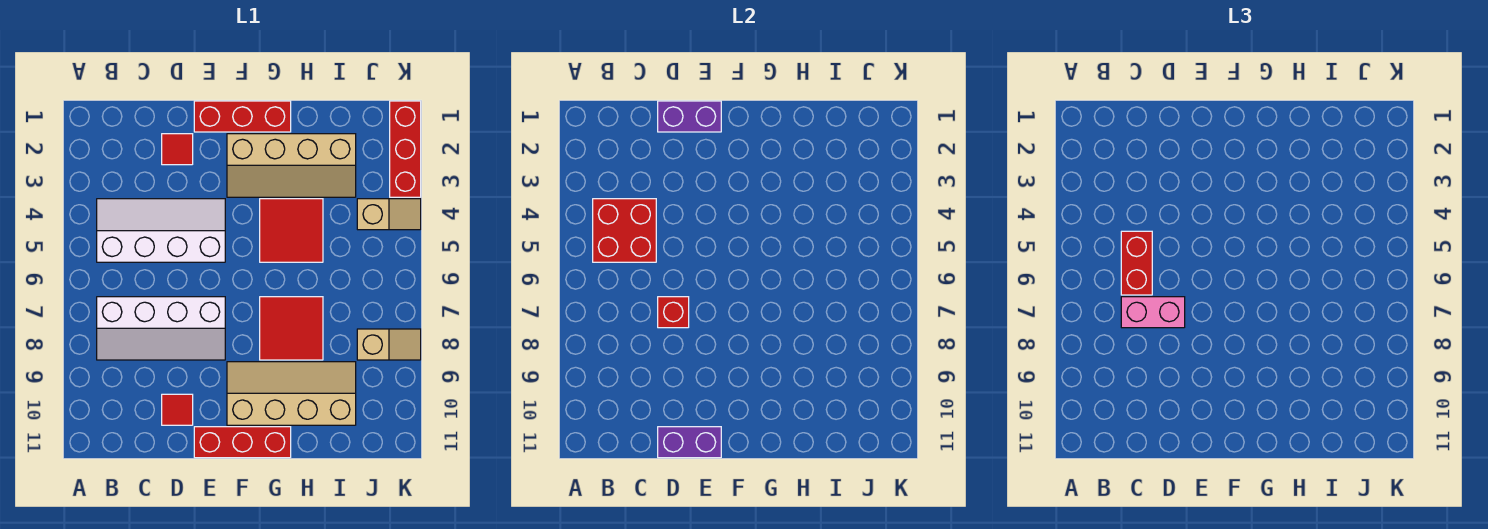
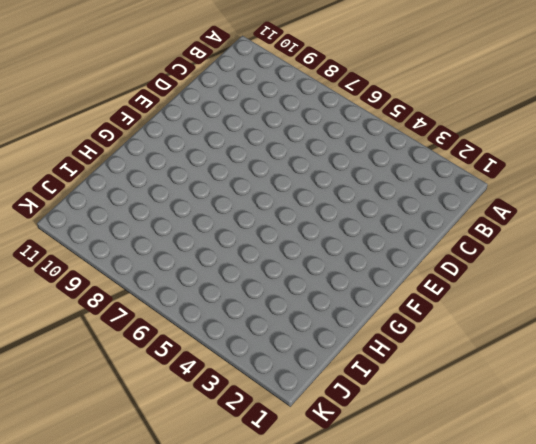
none -> white 2x4 slope [97,199,225,262]
none -> white 2x4 slope [97,297,225,360]
none -> red 1x1 tile [162,134,193,165]

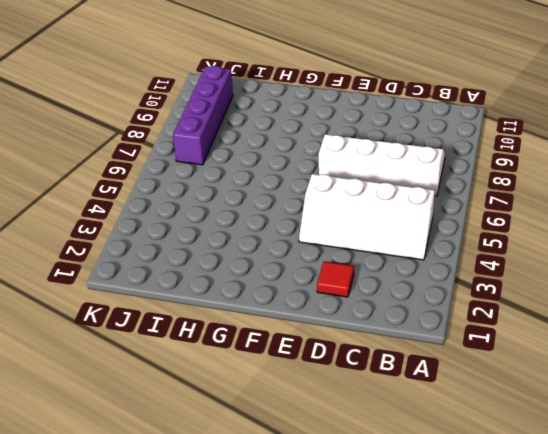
purple 1x4 brick [173,66,233,165] -> tan 1x2 slope [357,329,421,360]
none -> red 1x1 tile [162,394,193,425]
none -> red 1x3 brick [194,101,291,132]
none -> red 1x3 brick [194,427,291,458]

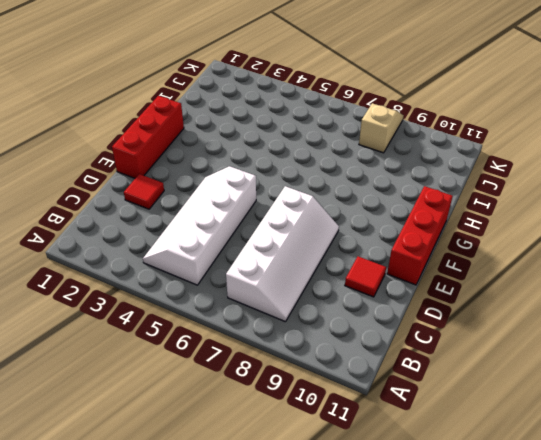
none -> tan 2x4 slope [227,134,356,197]
none -> tan 2x4 slope [227,362,356,425]
none -> red 2x2 tile [260,199,323,262]

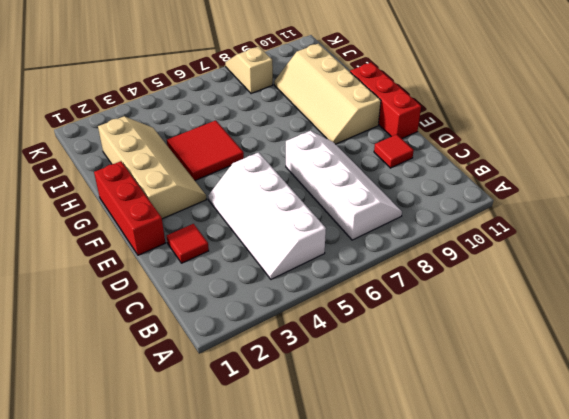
none -> red 2x2 tile [260,297,323,360]
none -> tan 1x2 slope [357,199,421,230]
none -> red 1x3 brick [390,101,421,197]

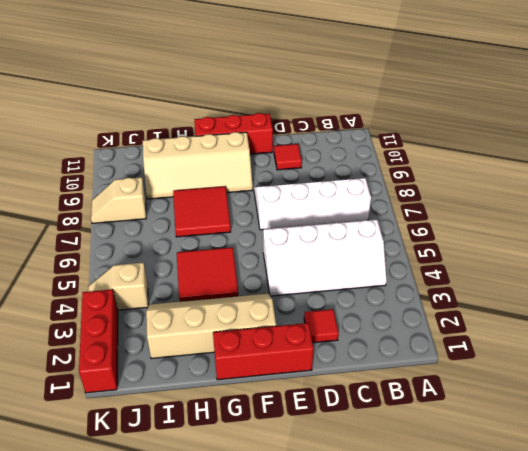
none -> red 2x2 brick [593,199,656,262]
none -> purple 1x2 brick [658,101,721,132]
none -> red 1x1 brick [658,297,689,328]

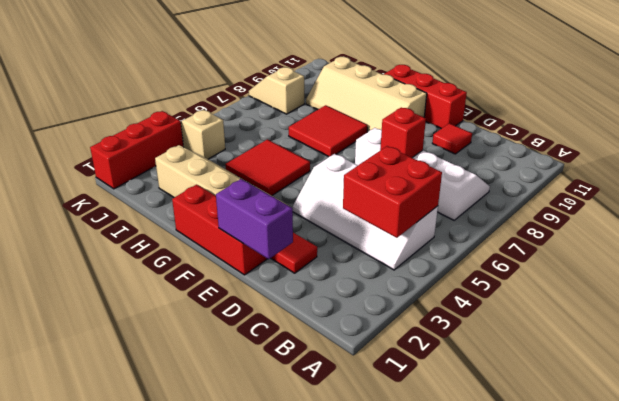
none -> purple 1x2 brick [658,427,721,458]
none -> red 1x2 brick [1121,231,1152,295]
none -> pink 1x2 brick [1121,297,1185,328]

